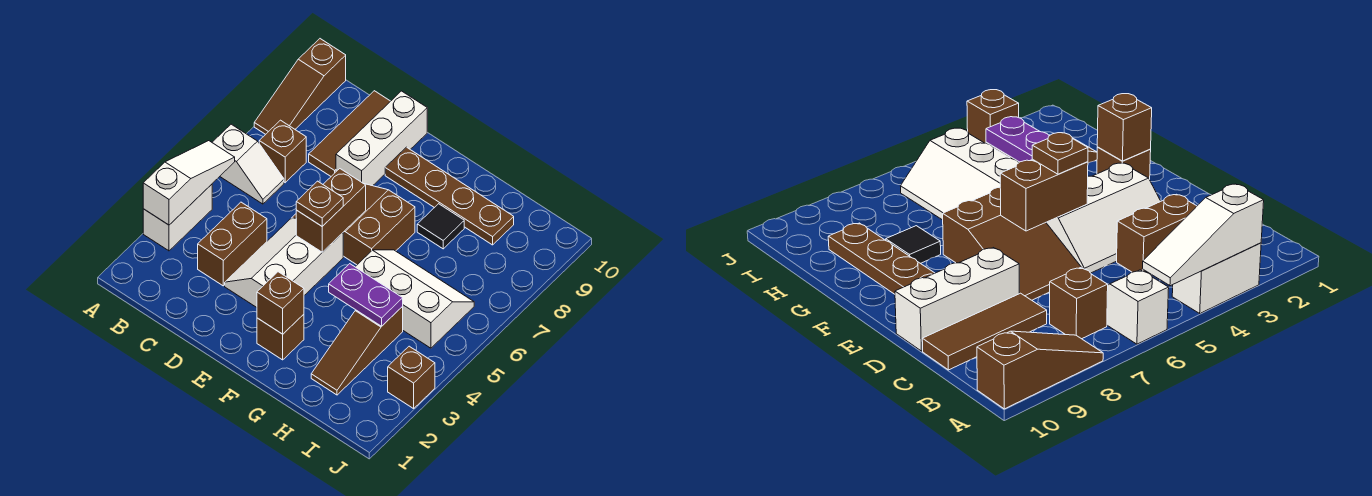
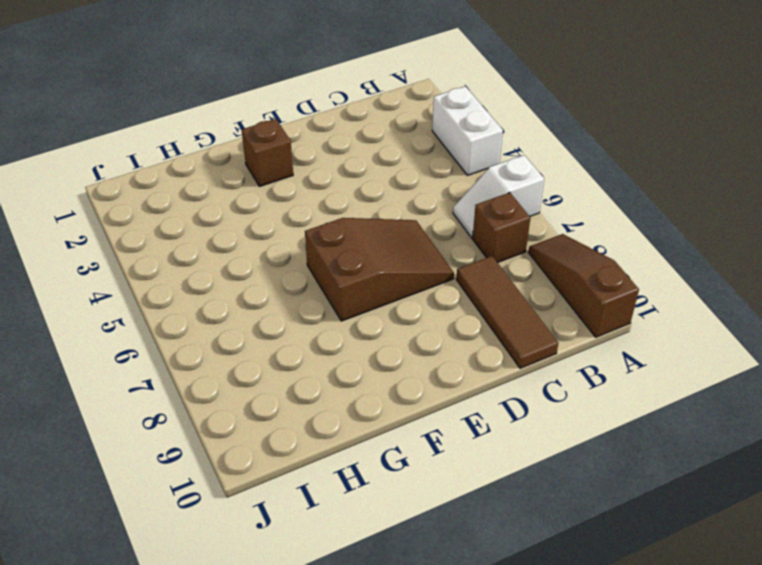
none -> brown 1x2 brick [198,202,267,286]
none -> white 2x3 slope [225,218,343,307]
none -> white 1x3 brick [336,91,427,186]

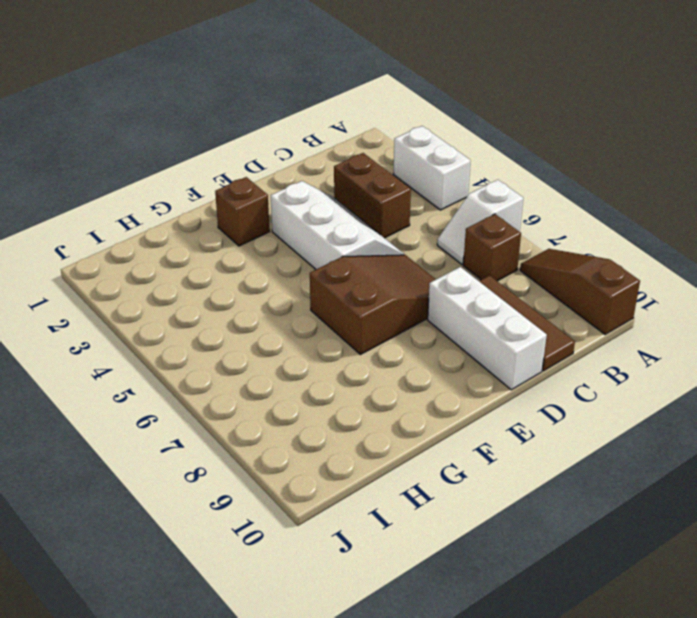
none -> brown 1x4 plate [385,147,514,245]
none -> white 2x3 slope [355,250,474,348]
none -> black 1x1 tile [417,204,464,249]

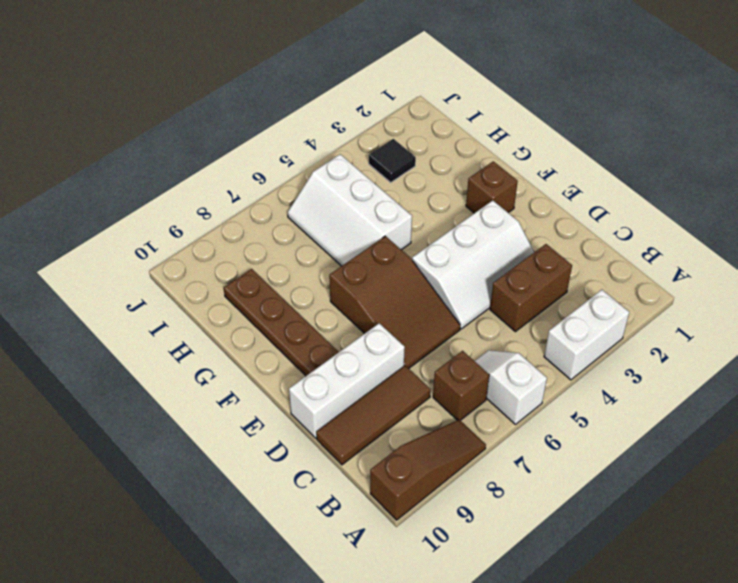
black 1x1 tile [369,139,416,182] -> black 1x1 tile moved to [417,204,464,249]
none -> brown 1x3 slope [311,307,403,395]
none -> brown 1x1 brick [388,346,435,409]
none -> white 1x3 slope [143,141,235,225]

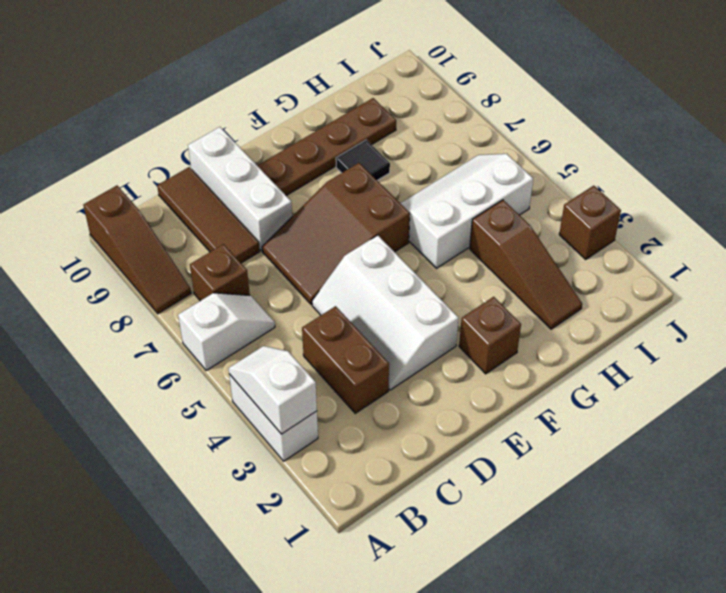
white 1x2 slope [228,346,317,434] -> white 1x3 slope [143,141,235,225]
none -> brown 1x2 brick [296,169,366,252]
none -> brown 1x1 brick [257,272,304,334]
none -> purple 1x2 plate [329,264,403,326]

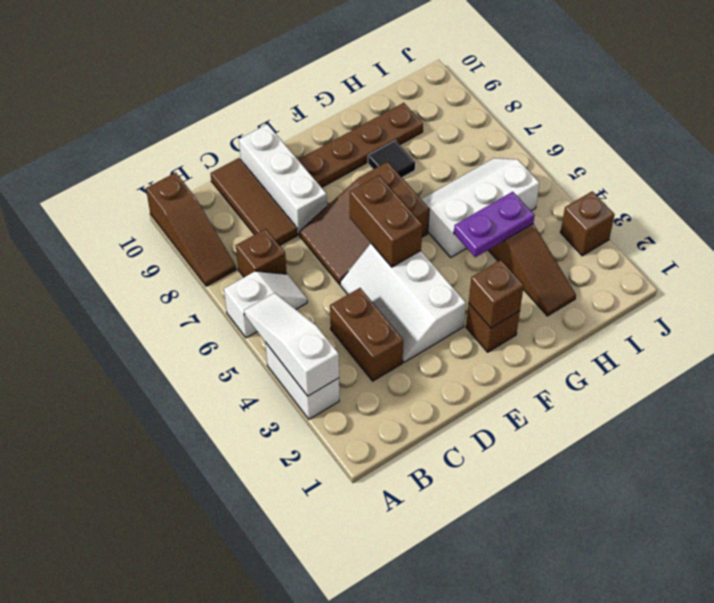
none -> brown 1x1 plate [296,181,343,226]

